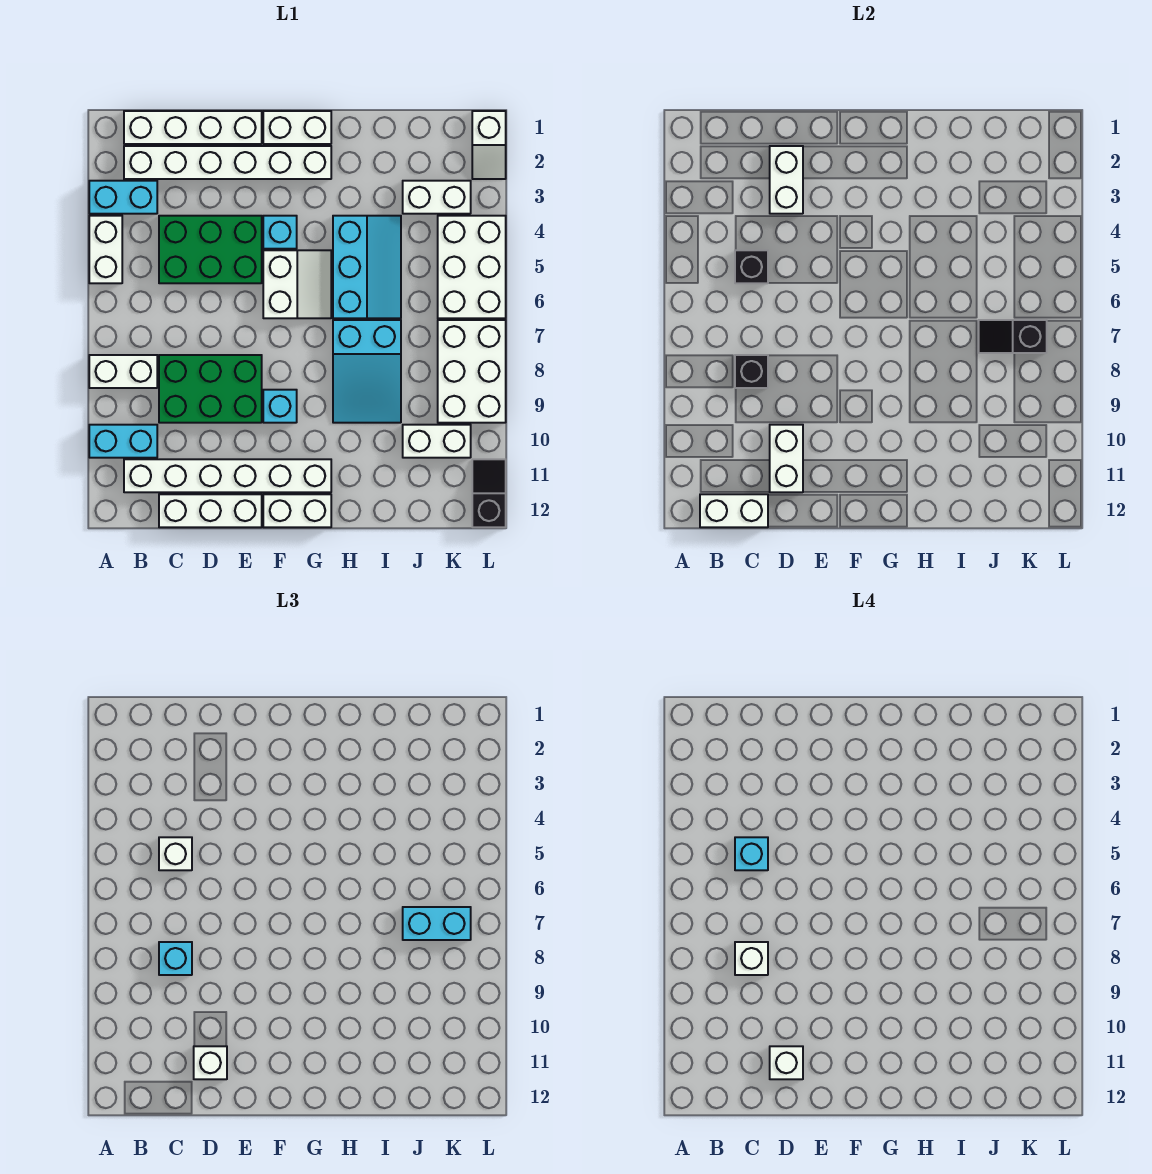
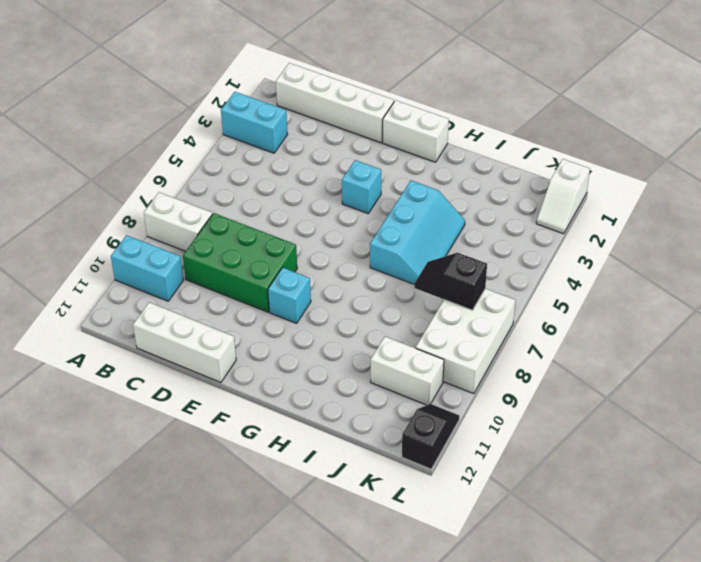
none -> white 1x2 brick [89,216,122,283]
none -> white 1x6 brick [124,146,331,179]
none -> white 1x6 brick [124,459,331,492]
none -> green 2x3 brick [159,216,262,283]

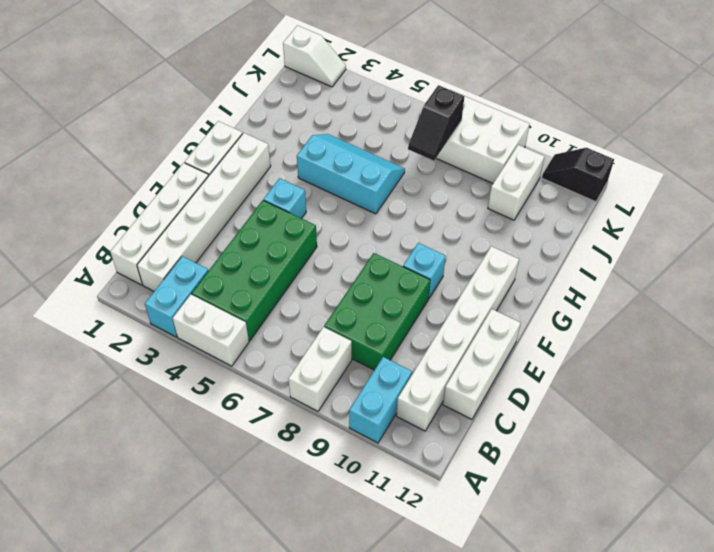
green 2x4 brick [192,200,317,341] -> green 2x3 brick [159,216,262,283]
none -> white 2x2 slope [263,250,331,318]
none -> white 1x2 brick [263,494,331,527]
none -> cyan 2x3 slope [333,320,401,423]
none -> white 1x2 brick [403,181,471,214]

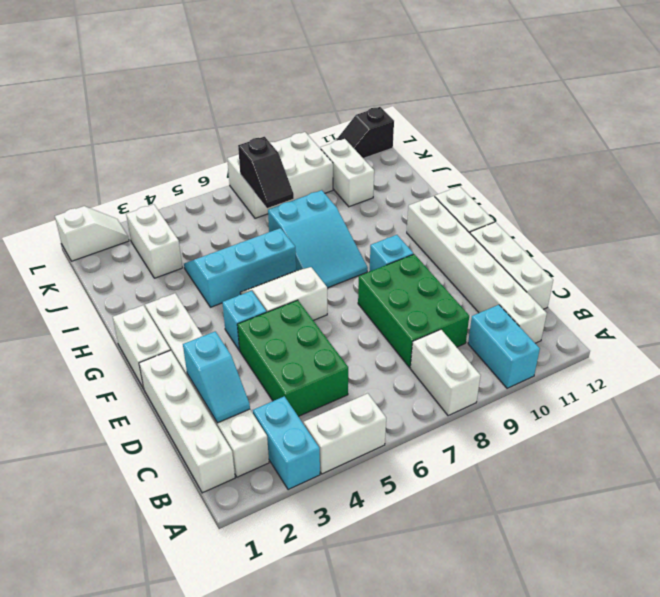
cyan 1x2 slope [183,331,250,423] -> white 1x2 brick [770,146,803,214]
cyan 2x3 slope [268,190,368,288] -> cyan 2x3 slope turned to [333,320,401,423]
none -> white 2x3 brick [438,216,506,318]
none -> white 1x2 brick [700,494,768,527]
none -> black 1x1 brick [735,250,768,283]
none -> black 1x1 brick [735,355,768,388]

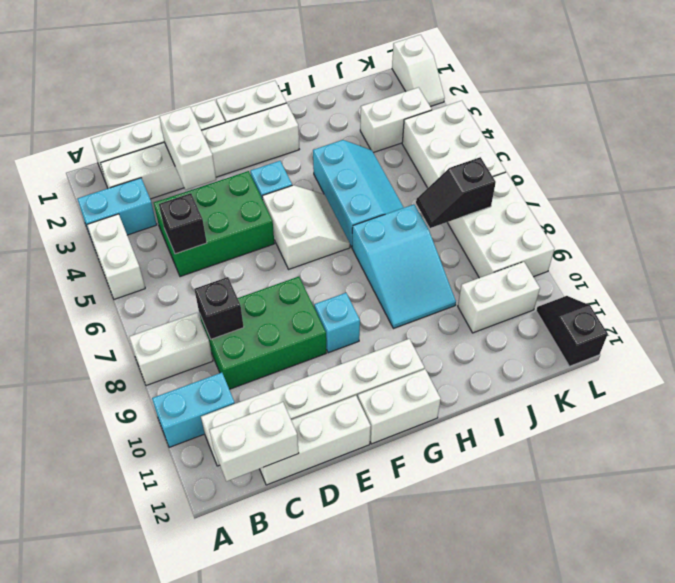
none -> white 1x2 brick [770,425,803,492]
none -> white 1x1 brick [159,837,192,870]
none -> cyan 1x1 brick [159,942,192,975]
none -> white 1x1 brick [194,1046,227,1079]

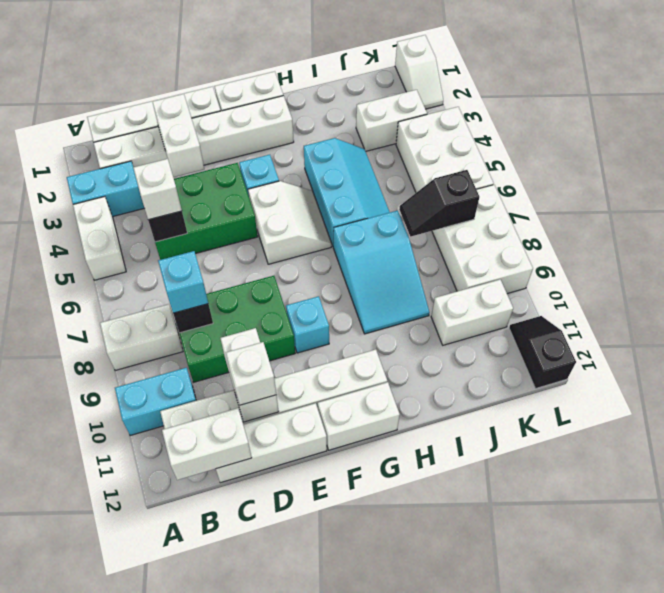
none -> cyan 1x2 brick [403,907,471,940]
none -> cyan 1x1 brick [735,837,768,870]
none -> white 1x1 brick [735,942,768,975]
none -> white 1x1 brick [770,1046,803,1079]

